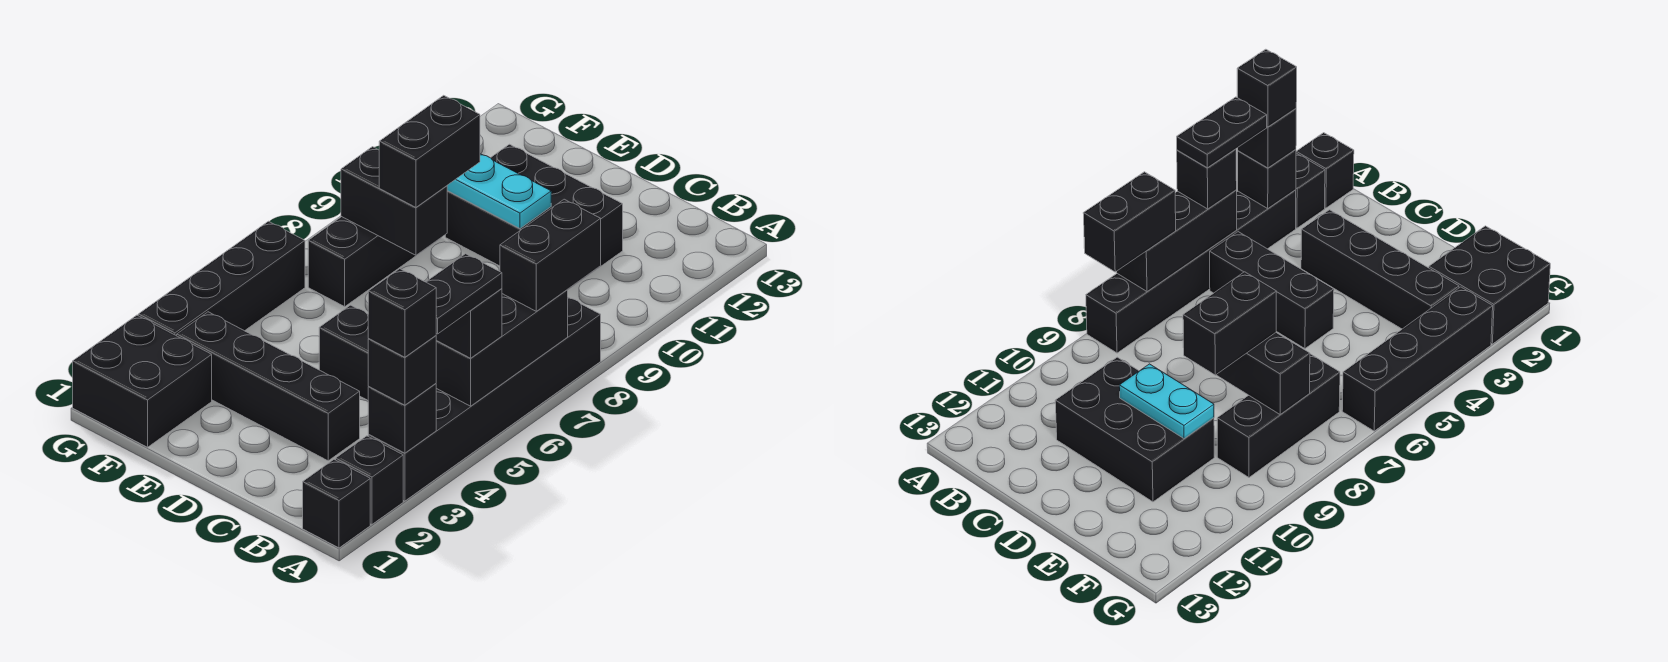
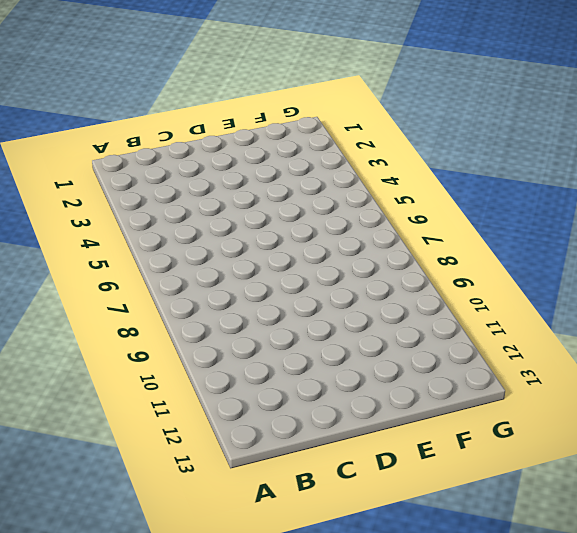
none -> black 1x1 brick [303,459,370,548]
none -> black 1x1 brick [336,436,403,524]
none -> black 1x6 brick [368,297,601,501]

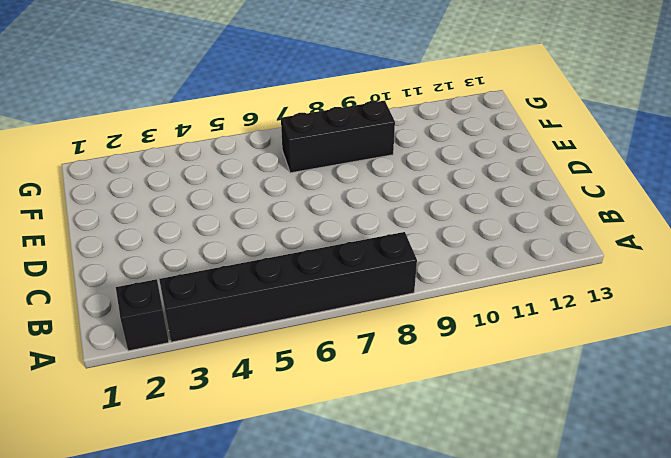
none -> black 1x1 brick [303,459,370,548]
none -> black 1x3 brick [319,305,369,400]
none -> black 1x4 brick [177,312,360,461]

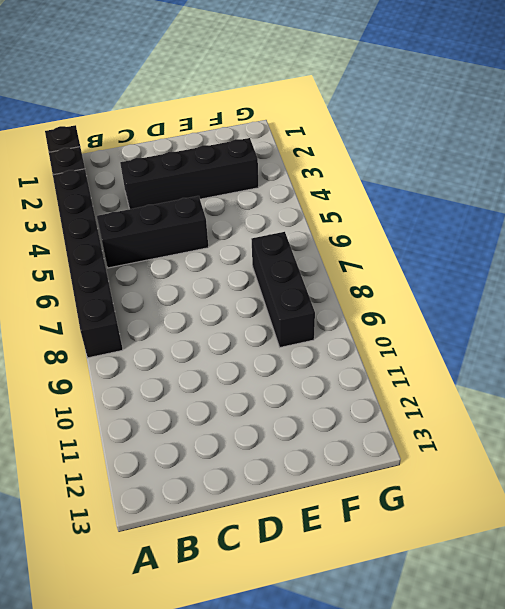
none -> black 2x3 brick [445,144,623,290]
none -> black 2x2 brick [73,315,212,447]
none -> black 1x4 brick [138,221,305,336]

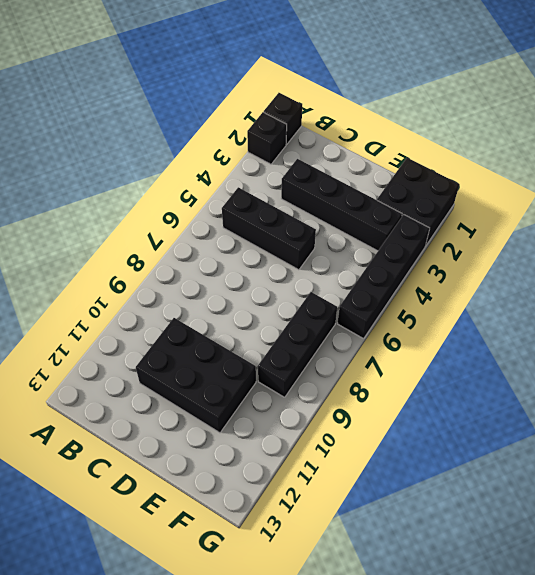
none -> black 1x6 brick [368,297,601,501]
none -> black 1x1 brick [368,384,436,453]
none -> black 1x3 brick [436,290,568,406]

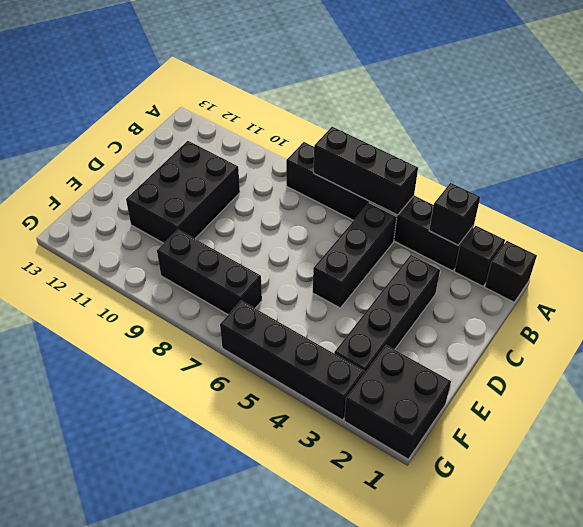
none -> cyan 1x2 plate [447,154,551,228]
none -> black 1x2 brick [341,147,447,255]
none -> black 1x1 brick [368,336,436,405]

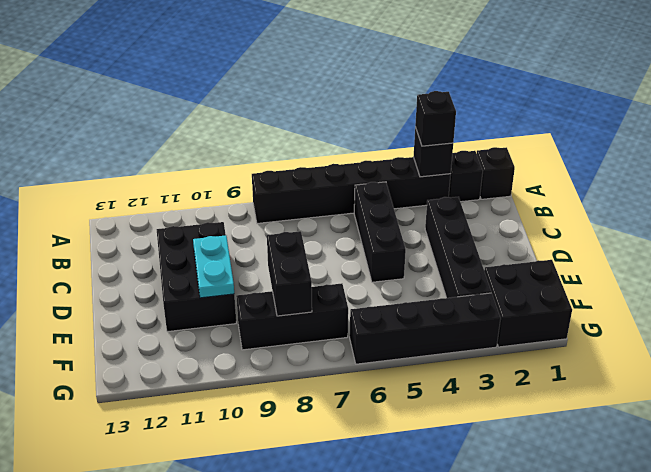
none -> black 1x3 brick [436,290,568,406]
none -> black 1x1 brick [436,289,502,358]
none -> black 1x2 brick [500,199,601,311]

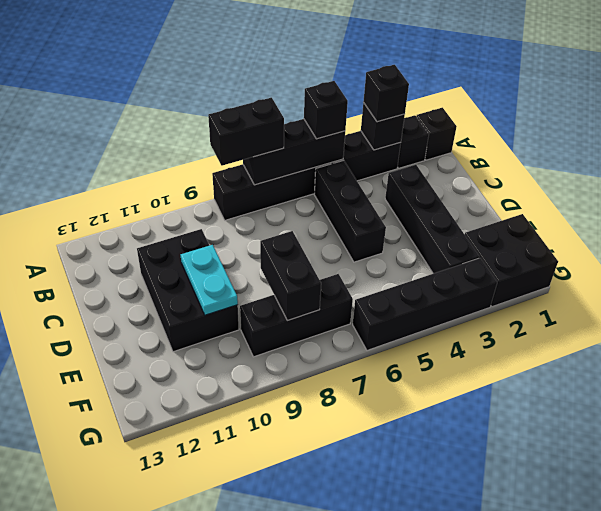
none -> black 1x2 brick [379,95,480,207]
none -> black 1x1 brick [368,269,436,357]
none -> black 1x2 plate [426,254,502,334]

